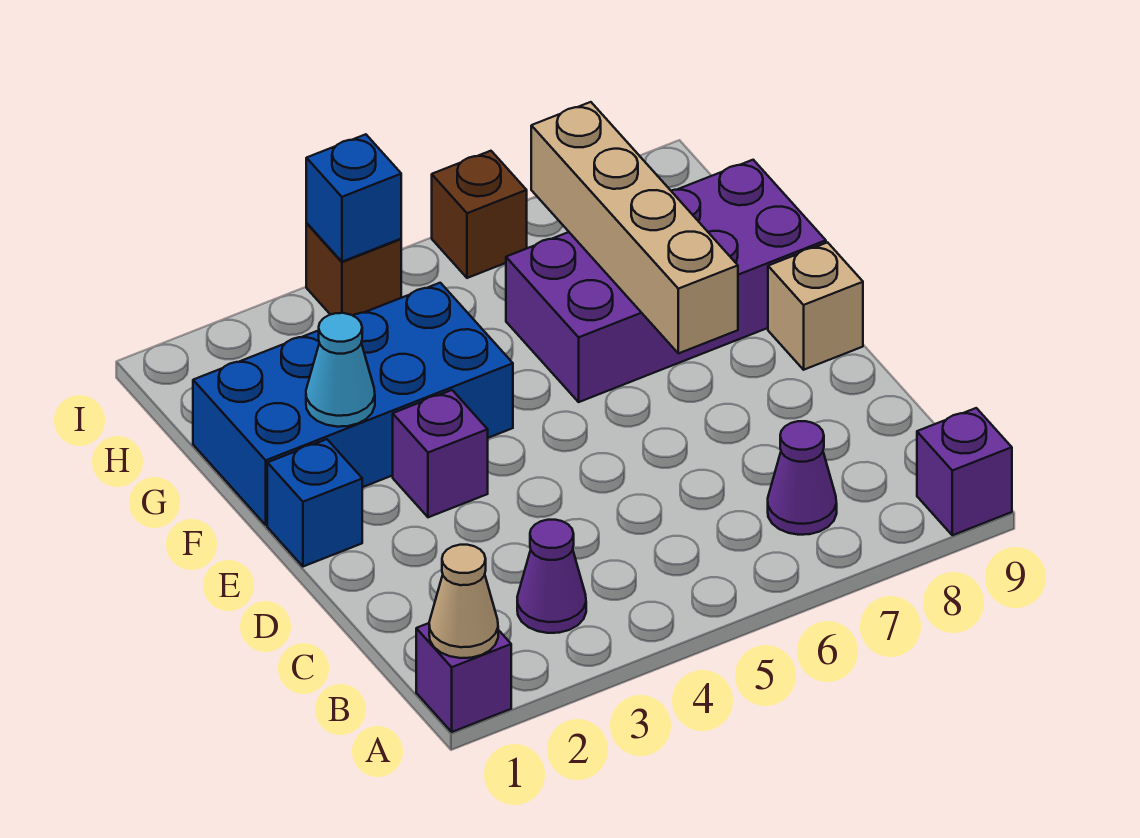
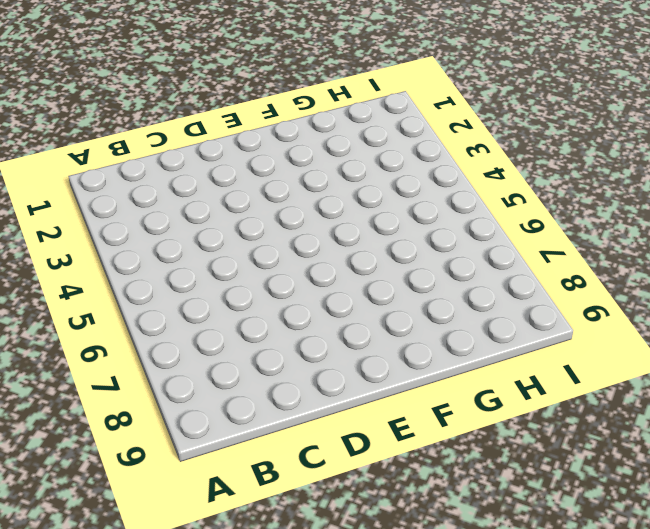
none -> purple 1x1 brick [416,623,511,732]
none -> purple 1x1 brick [917,408,1012,535]
none -> purple 1x1 cone [517,520,586,633]

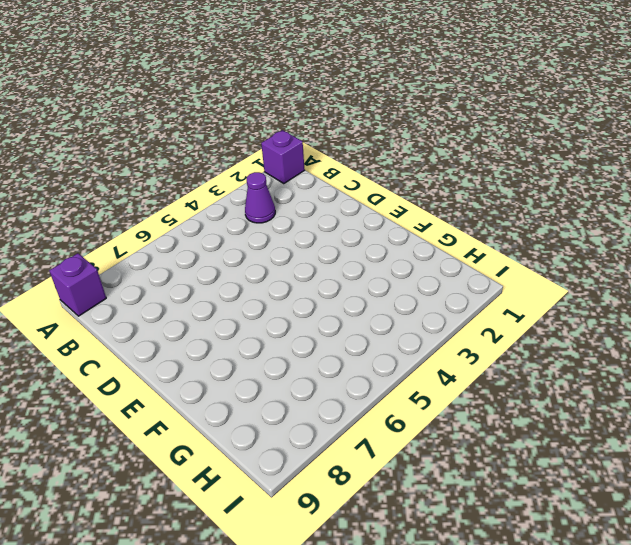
none -> purple 1x1 cone [768,421,837,535]
none -> blue 1x1 brick [267,439,362,567]
none -> purple 1x1 brick [393,390,488,517]

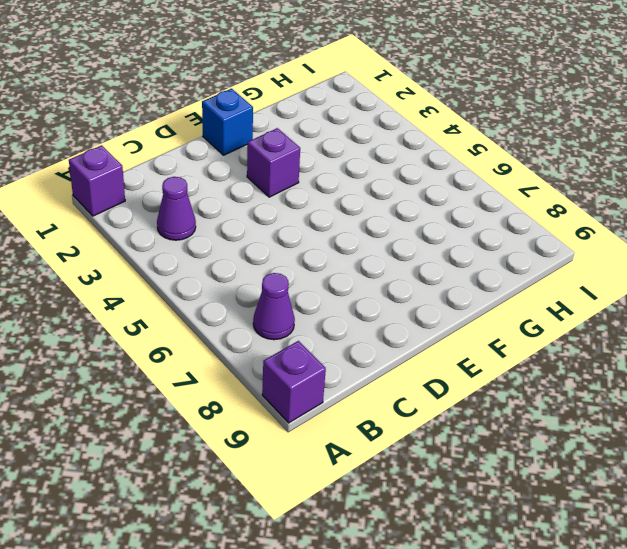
none -> tan 1x1 brick [768,242,863,370]
none -> blue 2x4 brick [193,283,513,525]
none -> purple 2x4 brick [506,160,826,402]

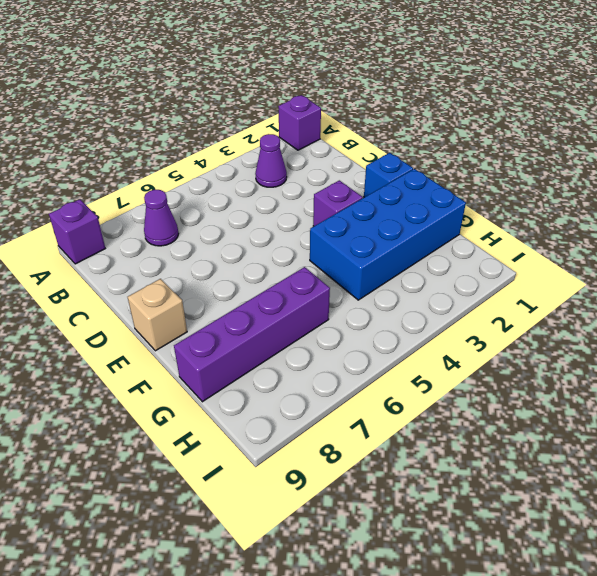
purple 1x4 brick [174,267,330,402] -> purple 2x4 brick [506,160,826,402]
none -> brown 1x1 brick [306,223,401,316]
none -> brown 1x1 brick [432,151,527,278]
none -> tan 1x1 cone [429,545,498,658]

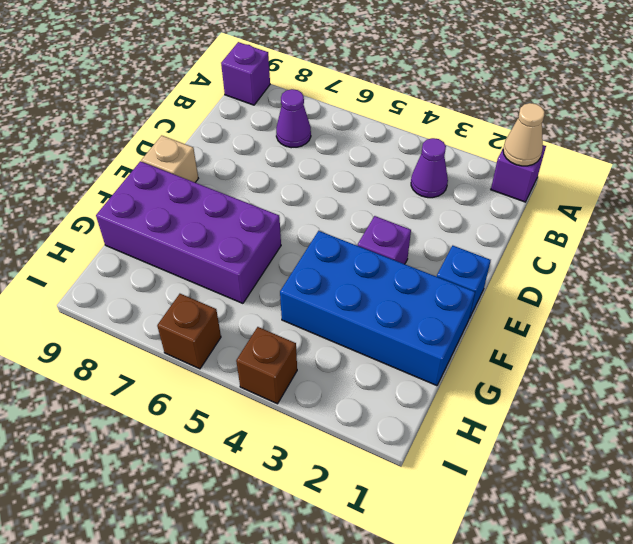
none -> tan 1x4 brick [531,102,738,353]
none -> cyan 1x1 cone [306,313,375,427]
none -> blue 1x1 brick [306,134,401,262]

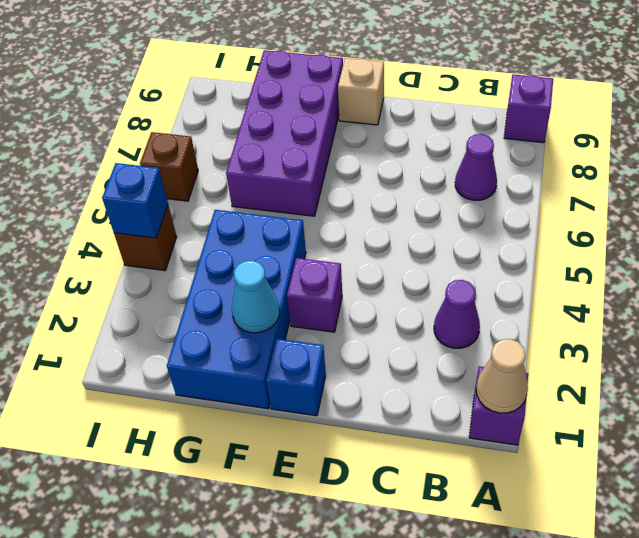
none -> tan 1x4 brick [531,102,738,353]

